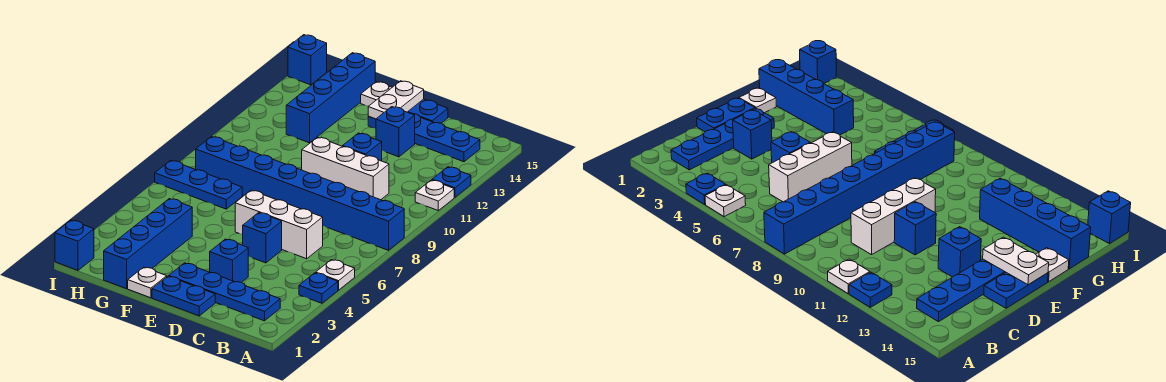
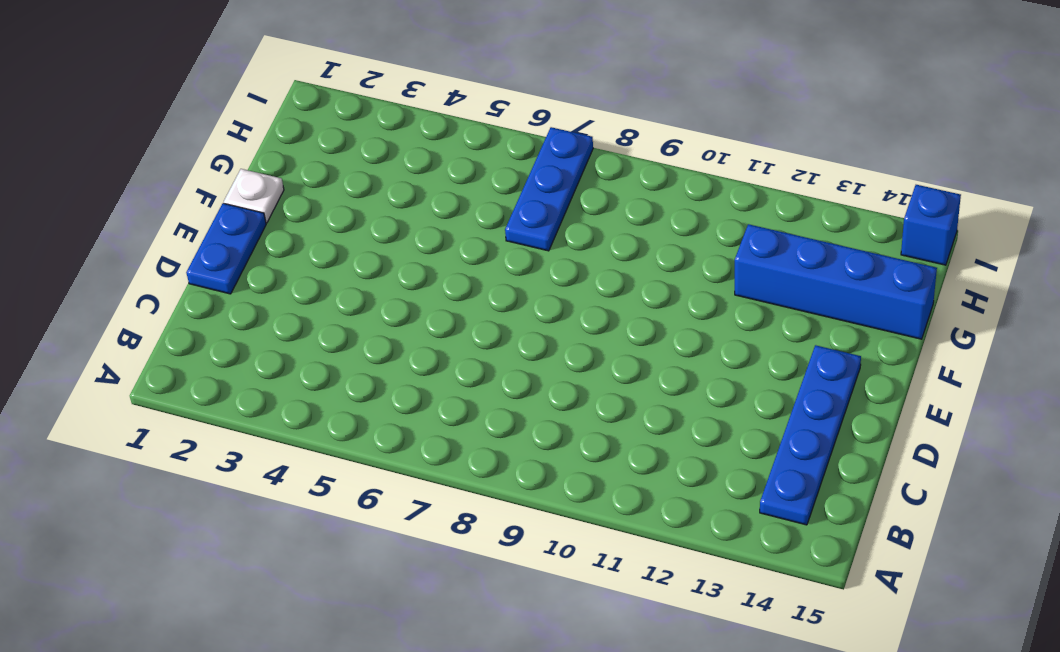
none -> blue 1x1 plate [299,273,338,303]
none -> white 1x1 plate [316,260,355,290]
none -> blue 1x8 brick [196,136,404,250]

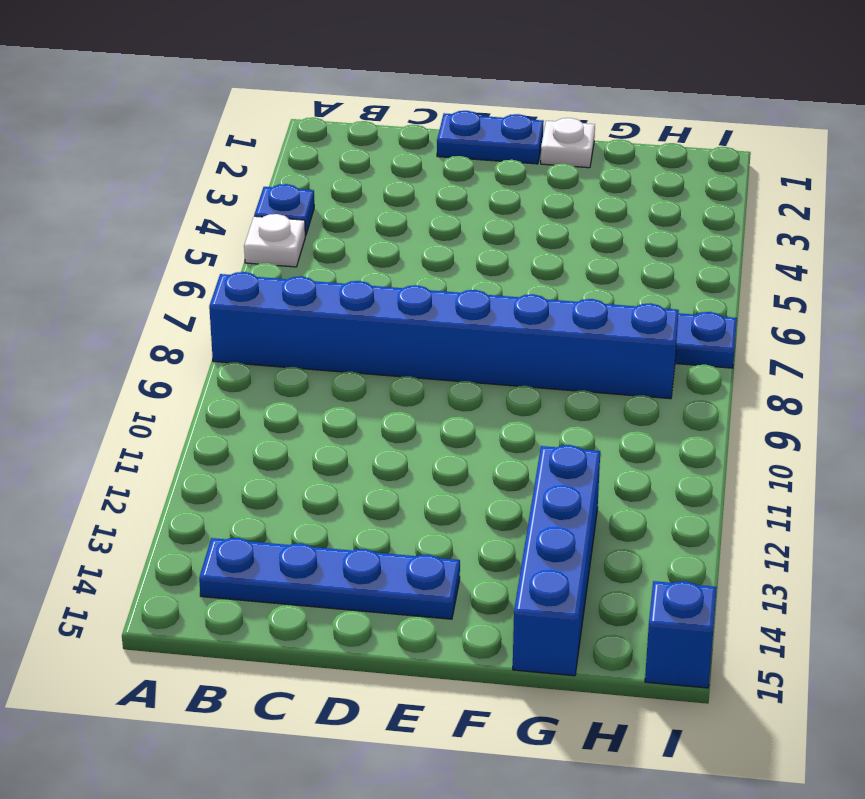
none -> white 1x1 plate [415,180,454,210]
none -> blue 1x1 plate [432,167,471,197]
none -> blue 1x4 plate [169,263,280,321]

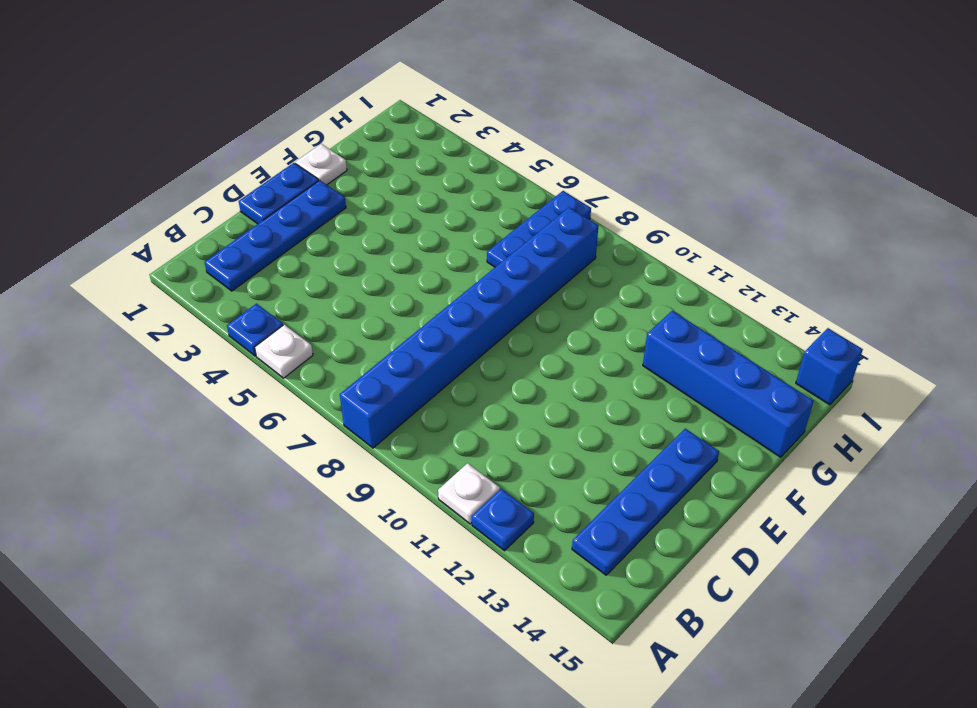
none -> white 1x3 brick [235,190,323,259]
none -> white 1x3 brick [302,137,389,200]
none -> blue 1x1 brick [210,239,248,282]

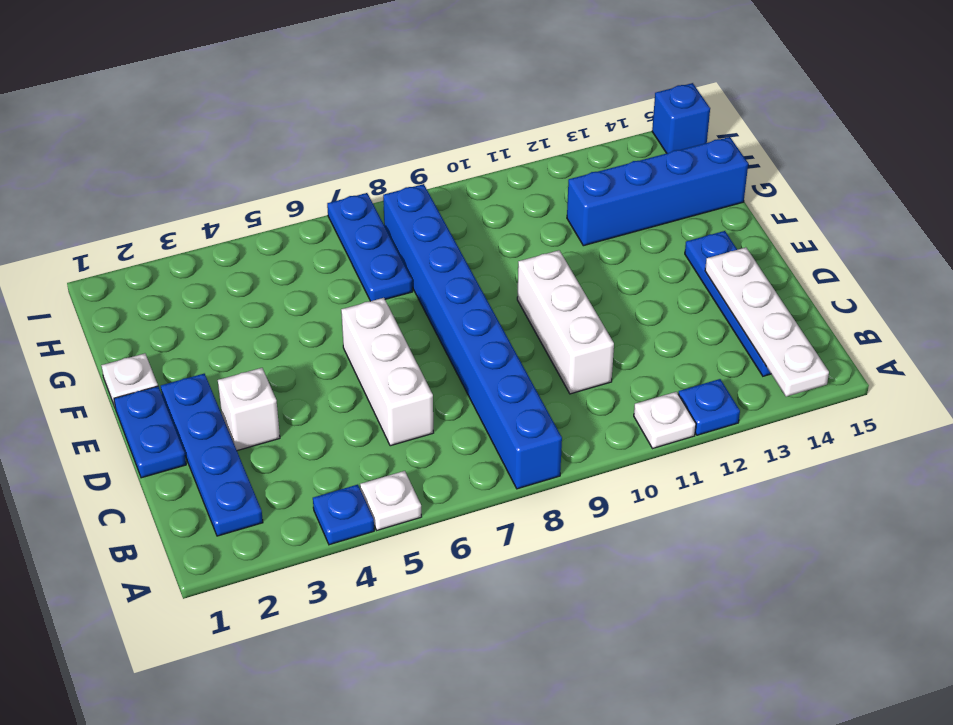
white 1x4 plate [705,247,829,397] -> none
white 1x1 brick [218,368,280,451] -> blue 1x1 brick [210,239,248,282]
none -> blue 1x1 brick [243,213,282,263]
none -> blue 1x1 brick [343,133,382,161]
none -> blue 1x1 brick [376,107,415,157]

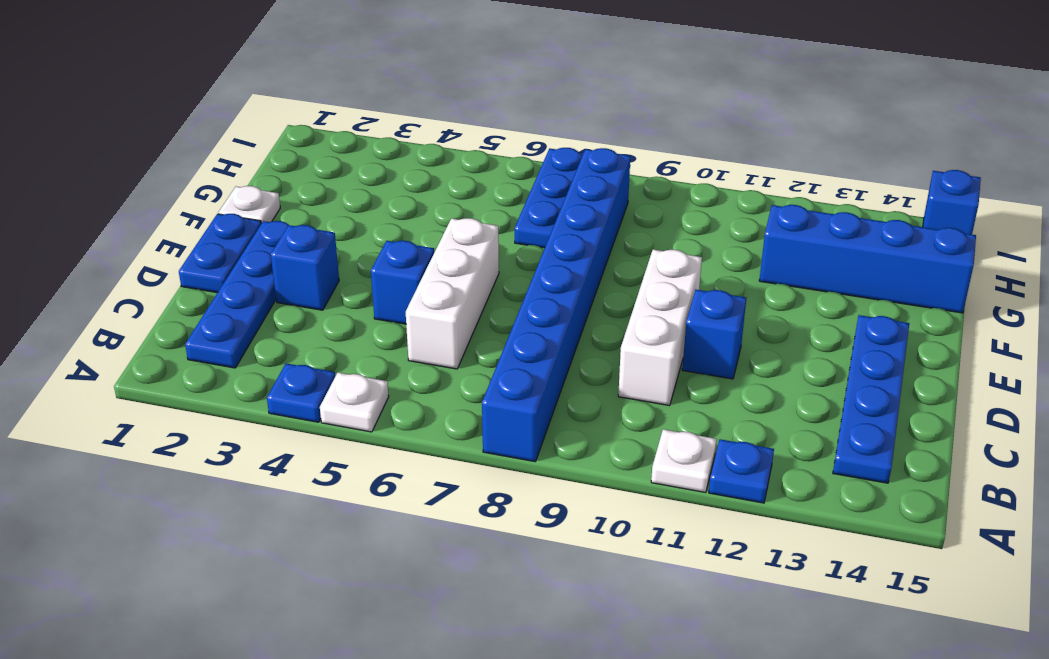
none -> blue 1x1 brick [376,107,415,157]
none -> blue 1x2 plate [408,99,448,123]
none -> white 1x1 plate [361,82,392,106]

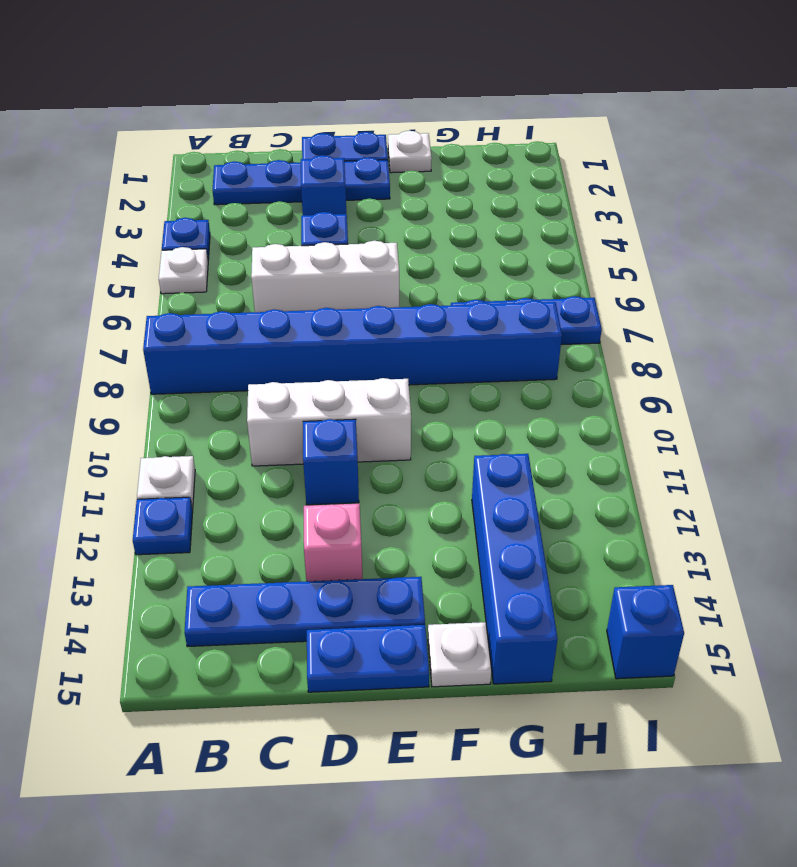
pink 1x1 brick [304,504,362,581] -> blue 1x1 brick [376,107,415,157]
none -> blue 1x4 brick [104,199,192,289]
none -> blue 1x1 brick [55,220,94,270]
none -> white 1x2 plate [368,81,424,119]

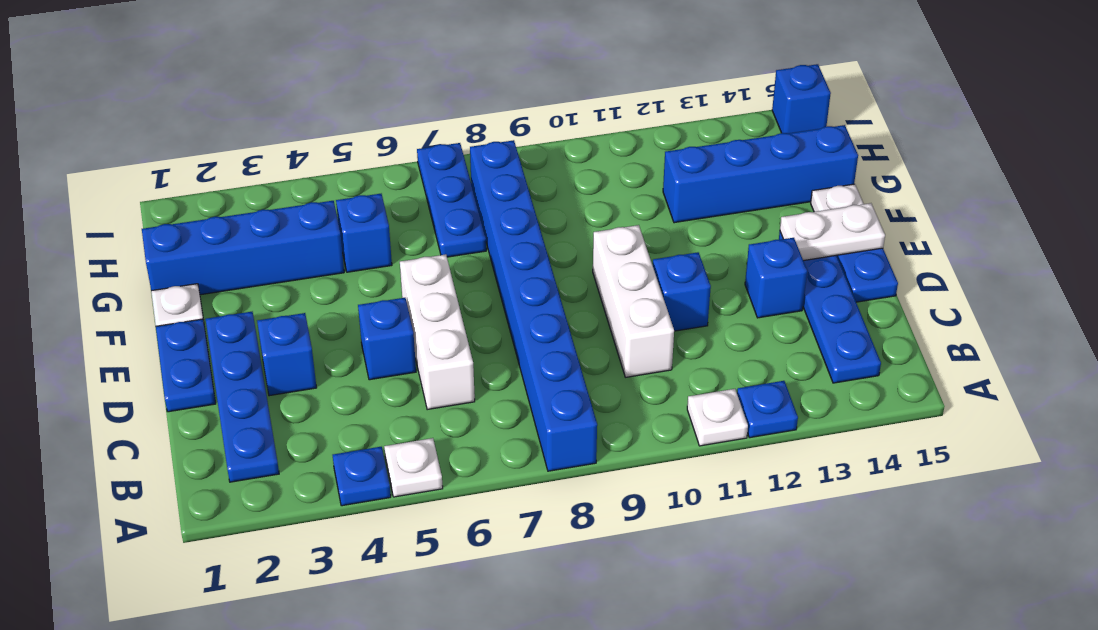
blue 1x1 brick [336,194,392,272] -> blue 1x1 brick moved to [55,220,94,270]

